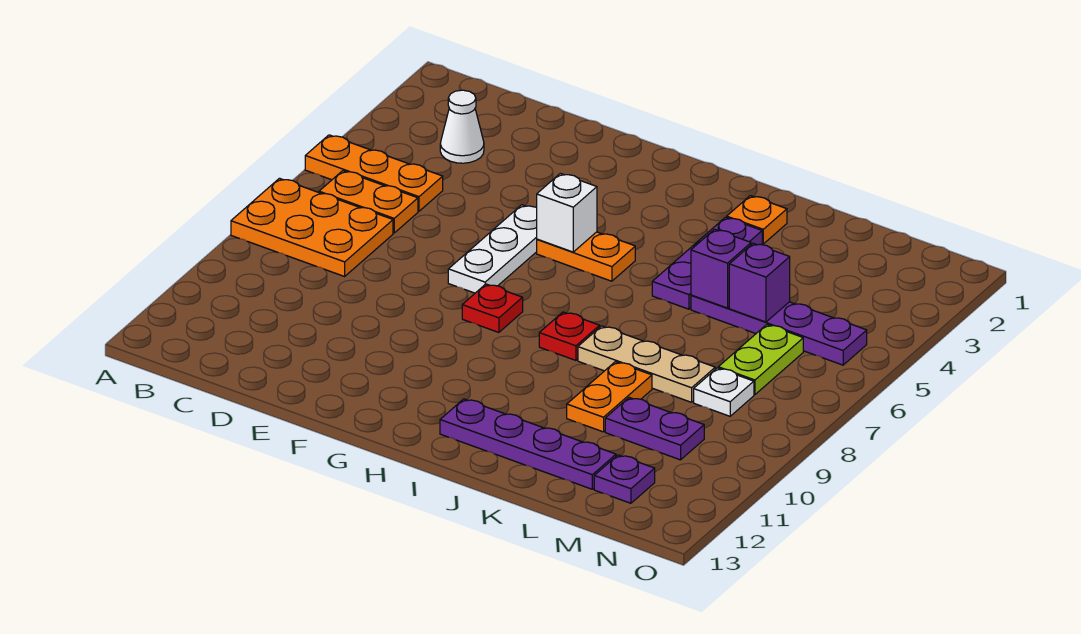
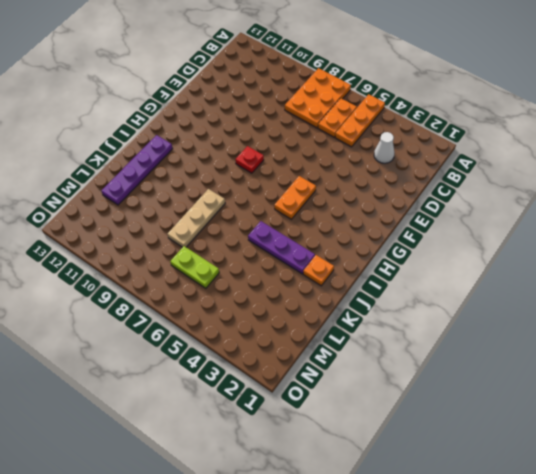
none -> white 1x3 plate [448,205,537,293]
none -> red 1x1 plate [539,312,600,360]
none -> purple 1x4 plate [691,295,867,365]

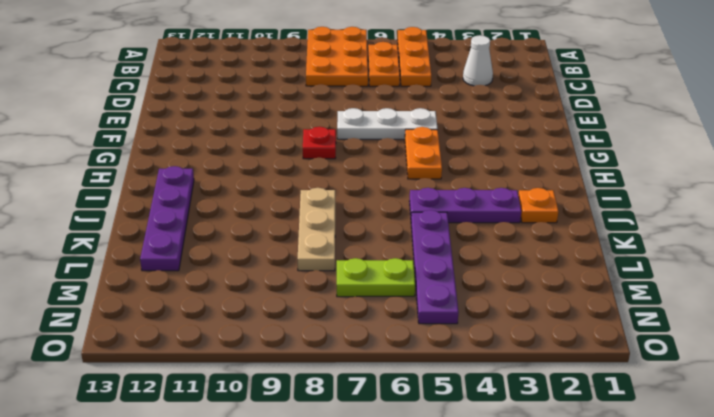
none -> red 1x1 plate [539,312,600,360]
none -> orange 1x2 plate [567,362,652,432]
none -> purple 1x2 plate [605,398,704,460]

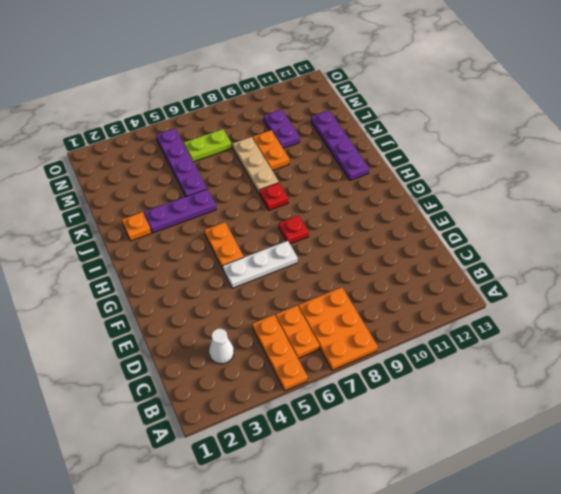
orange 1x2 plate [253,130,290,171] -> orange 1x2 plate turned to [567,362,652,432]
none -> white 1x1 plate [694,368,754,416]
none -> purple 1x1 plate [594,455,655,503]
none -> white 1x1 brick [537,173,597,252]

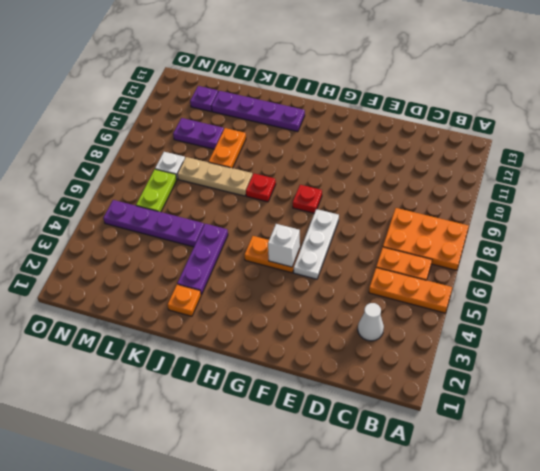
none -> purple 1x1 brick [691,229,751,308]
none -> purple 1x1 brick [729,243,790,322]

